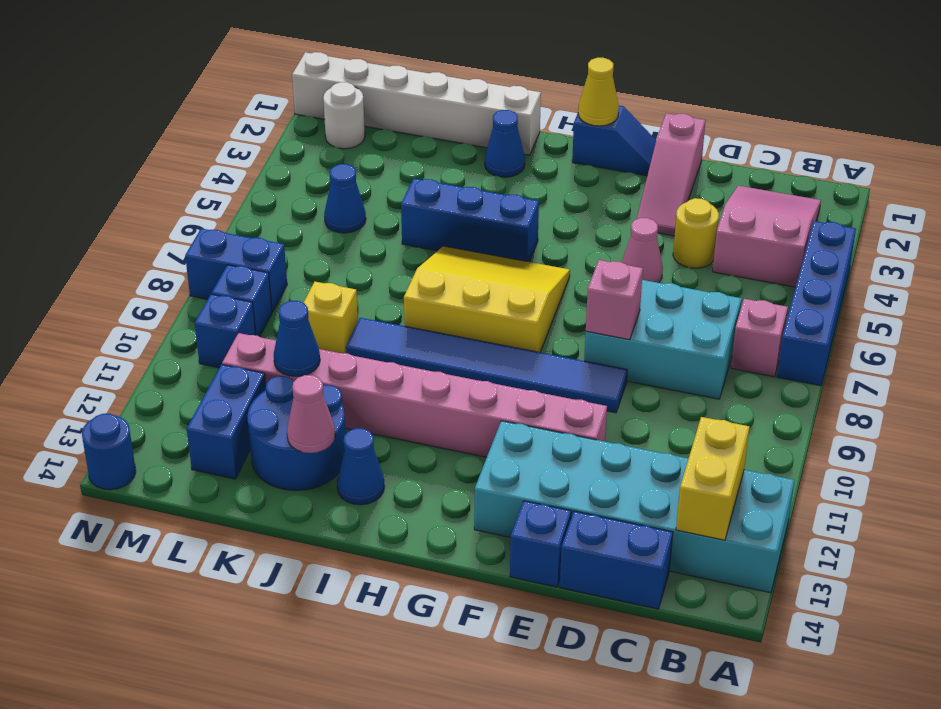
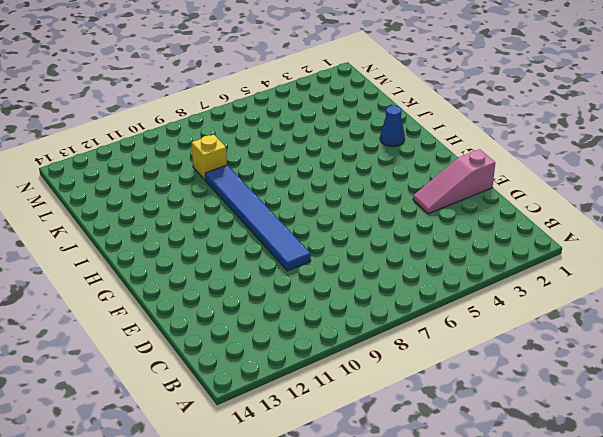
none -> blue 1x4 brick [777,221,856,386]
none -> cyan 2x6 brick [474,421,795,593]
none -> pink 2x3 slope [713,186,821,287]
none -> pink 1x1 brick [731,299,788,377]

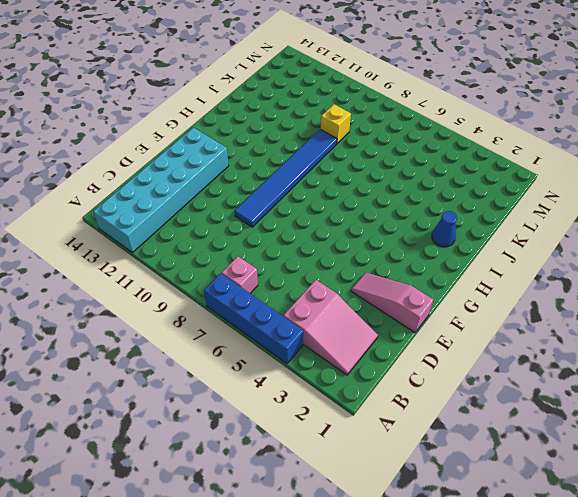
none -> cyan 2x3 brick [584,280,742,399]
none -> blue 1x2 brick [560,511,673,609]
none -> yellow 1x1 round brick [673,198,719,268]
none -> pink 1x1 cone [622,218,663,283]

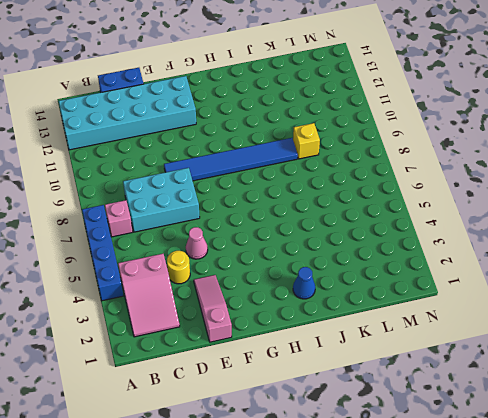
none -> pink 1x8 brick [222,333,607,457]
none -> blue 1x1 brick [510,501,571,587]
none -> blue 1x2 slope [572,105,656,176]
none -> yellow 3x3 slope [404,246,570,352]

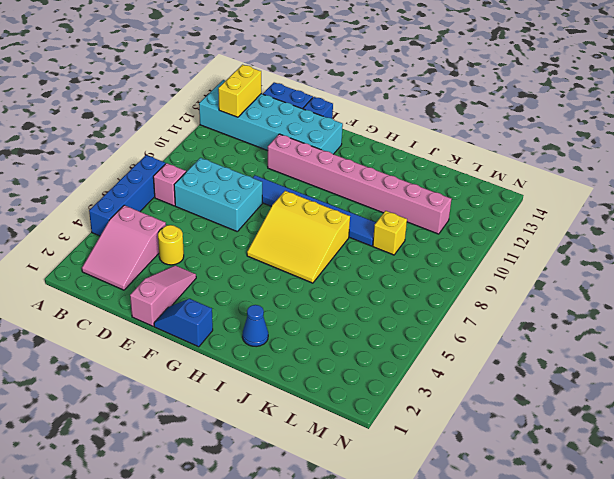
none -> pink 1x1 cone [622,218,663,283]
none -> blue 1x3 brick [401,179,539,262]
none -> white 1x6 brick [292,52,541,155]
none -> blue 1x1 cone [337,428,384,505]

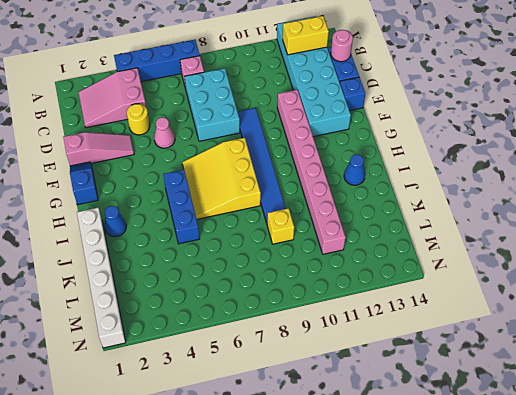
pink 1x1 round brick [331,30,353,62] -> none
none -> blue 2x2 round brick [247,376,345,490]
none -> blue 1x1 cone [324,164,366,233]
none -> blue 1x2 brick [187,364,266,479]
none -> white 1x1 round brick [323,82,365,149]

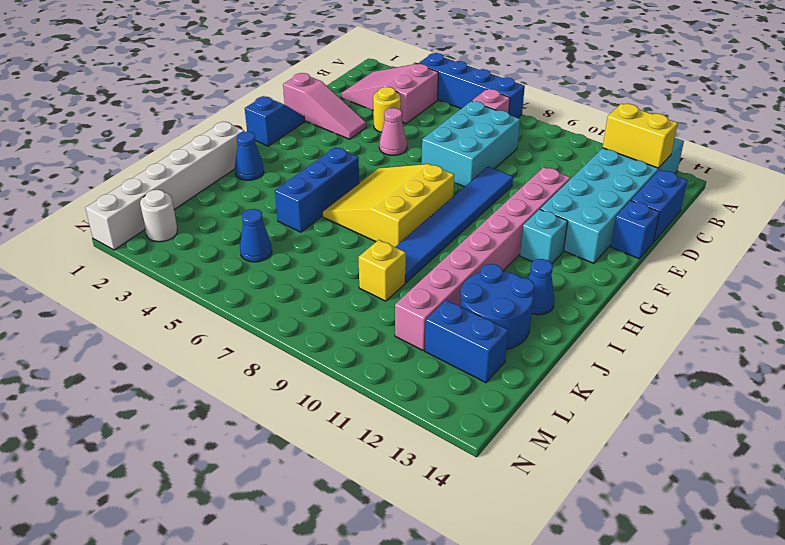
cyan 1x1 brick [520,209,568,263] -> none
none -> blue 1x2 brick [185,228,287,312]
none -> blue 1x1 brick [212,265,272,337]
none -> blue 1x1 brick [195,294,256,368]
none -> blue 1x1 round brick [82,414,136,490]

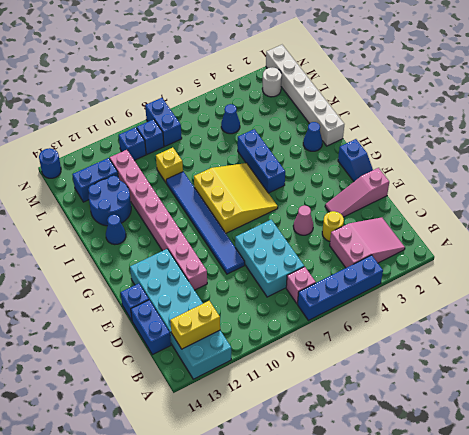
none -> pink 1x1 brick [586,260,643,340]
none -> yellow 1x1 cone [578,58,619,126]
none -> pink 1x1 cone [287,375,335,453]
none -> blue 1x1 cone [274,301,320,377]

